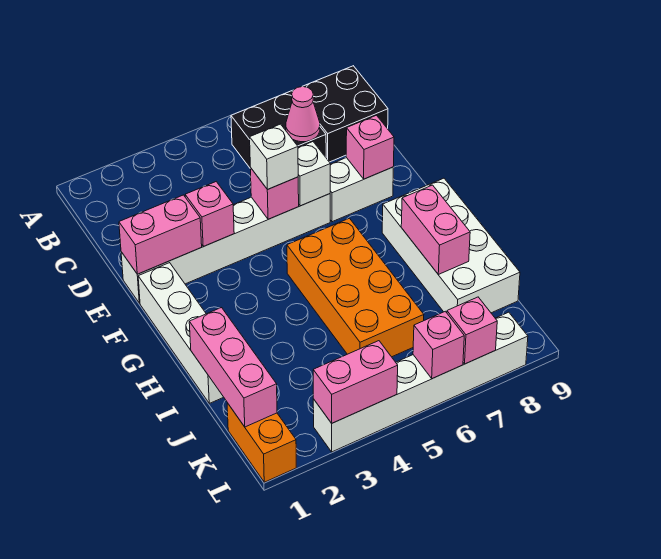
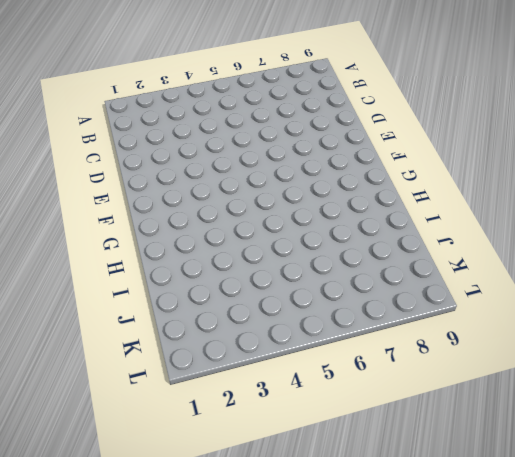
none -> black 2x2 brick [231,91,326,168]
none -> black 2x2 brick [303,66,388,162]
none -> white 1x6 brick [121,194,330,303]

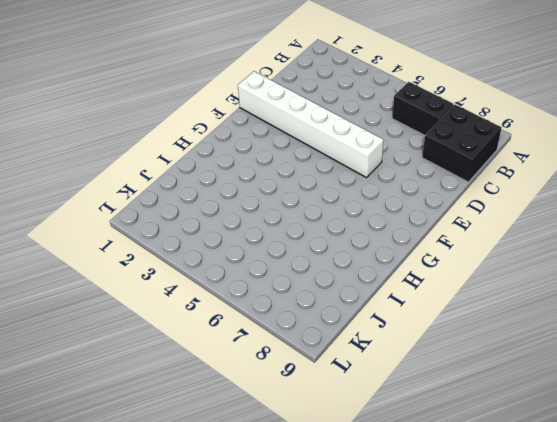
black 1x2 brick [392,82,453,135] -> black 2x2 brick [231,91,326,168]
none -> white 1x2 brick [330,158,393,222]
none -> white 1x4 brick [138,263,223,403]
none -> orange 2x4 brick [287,218,424,357]

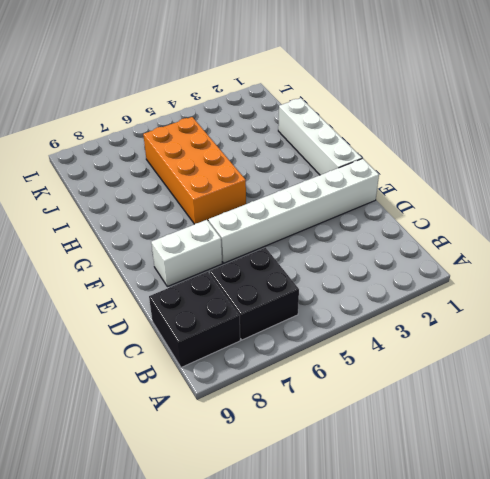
none -> white 2x4 brick [382,178,520,313]
none -> orange 1x2 brick [227,403,296,482]
none -> white 1x6 brick [313,312,528,452]

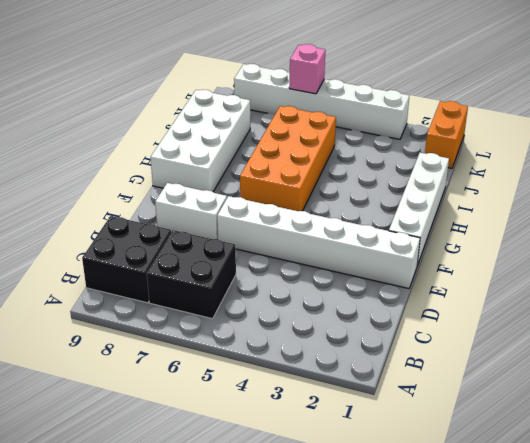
none -> pink 1x1 cone [286,86,320,142]
none -> pink 1x2 brick [119,195,202,274]
none -> pink 1x1 brick [185,182,234,247]

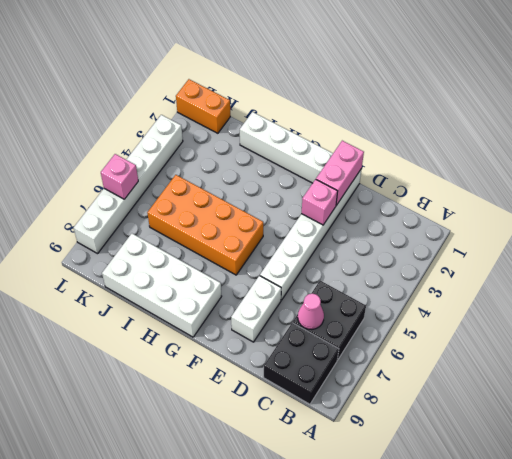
none -> pink 1x1 brick [250,168,299,219]
none -> white 1x1 brick [298,142,330,206]
none -> pink 1x1 brick [346,115,394,179]

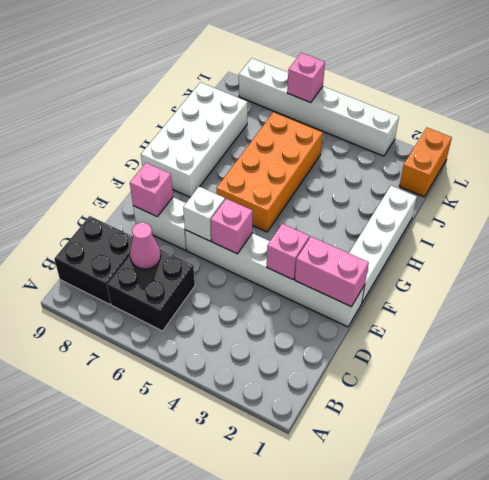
none -> pink 1x2 brick [401,185,470,274]
none -> pink 1x3 brick [189,308,277,427]
none -> pink 1x2 brick [313,341,398,423]

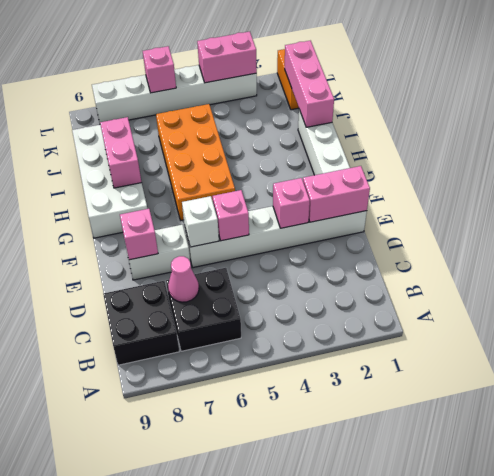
none -> pink 1x1 brick [447,297,497,364]
none -> white 1x1 brick [250,124,298,190]

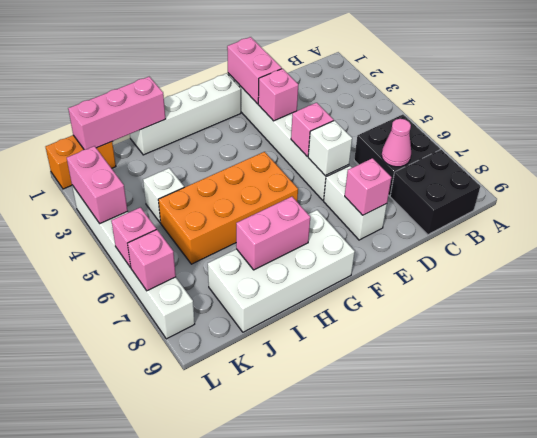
white 1x1 brick [143,168,184,223] -> white 1x1 brick moved to [250,124,298,190]

